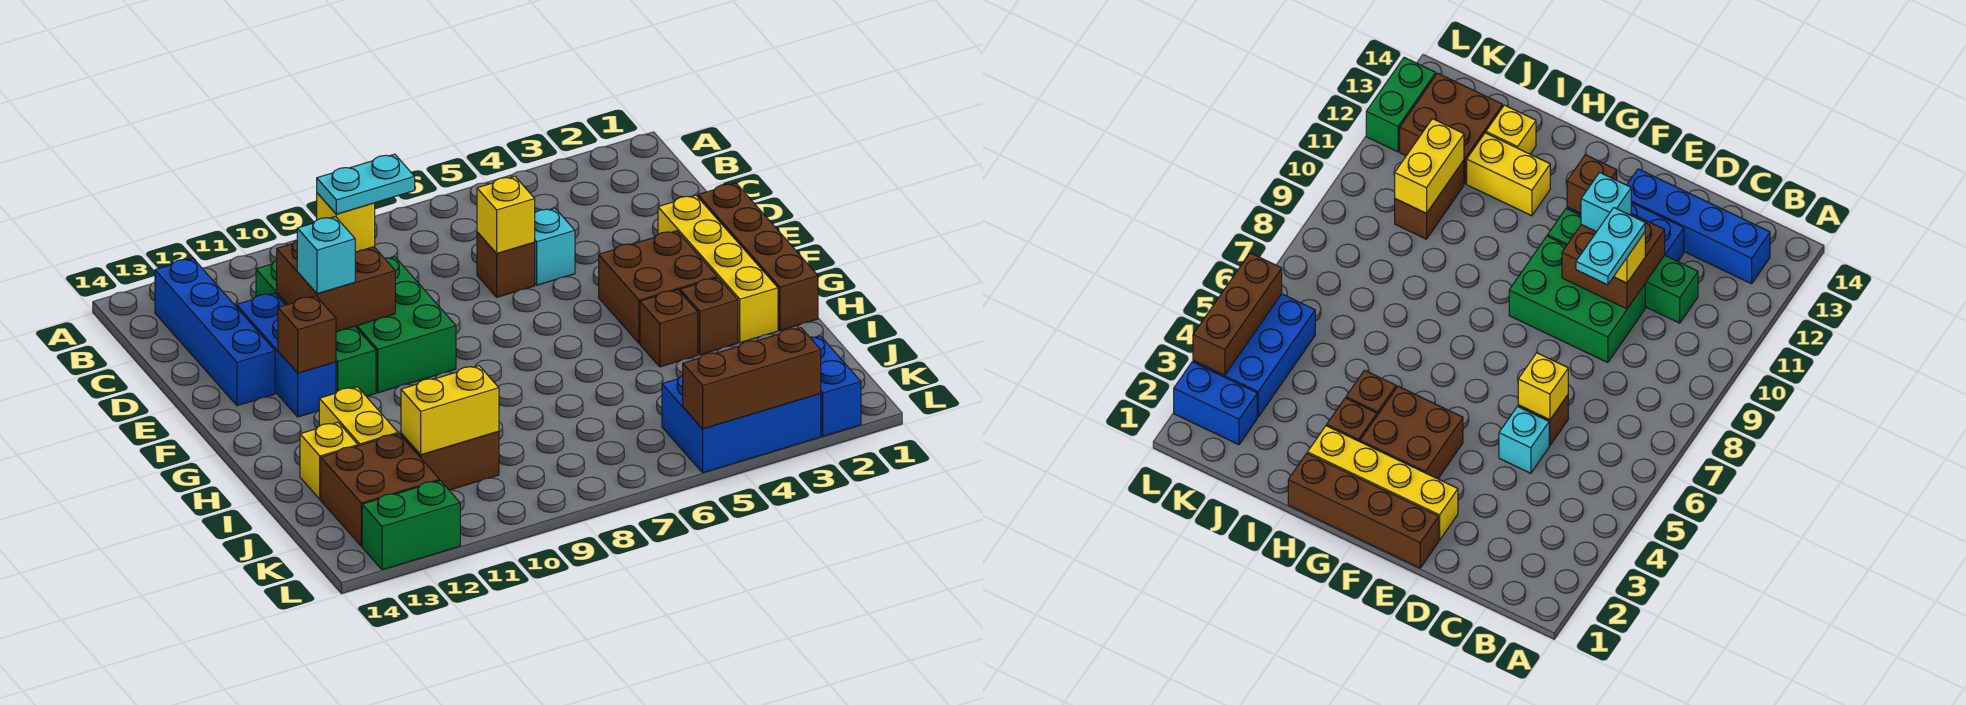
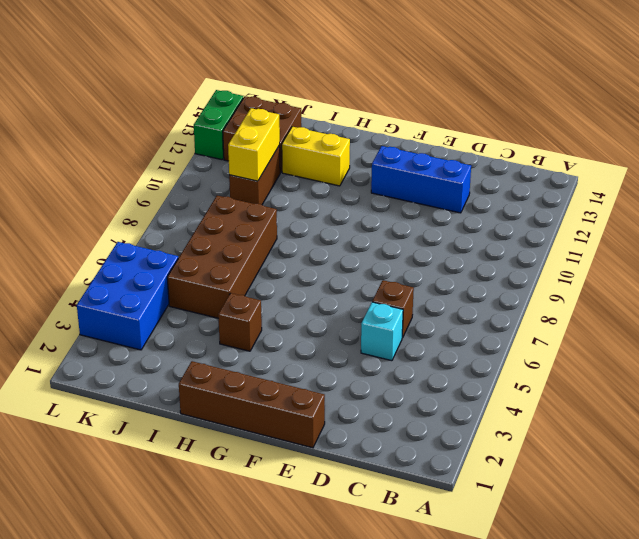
brown 2x4 brick [167,196,277,318] -> none
none -> blue 1x4 brick [155,258,275,406]
none -> green 1x4 brick [256,261,376,396]
none -> green 2x3 brick [355,257,456,393]

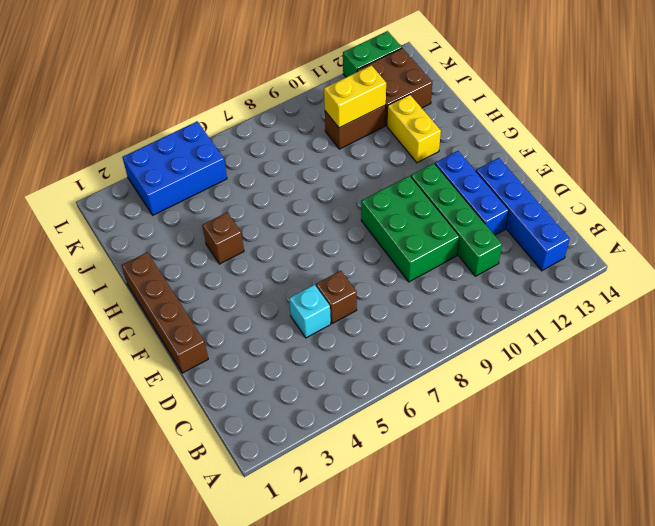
none -> yellow 1x4 brick [658,195,778,343]
none -> brown 2x2 brick [599,231,717,343]
none -> brown 1x1 brick [680,278,738,355]

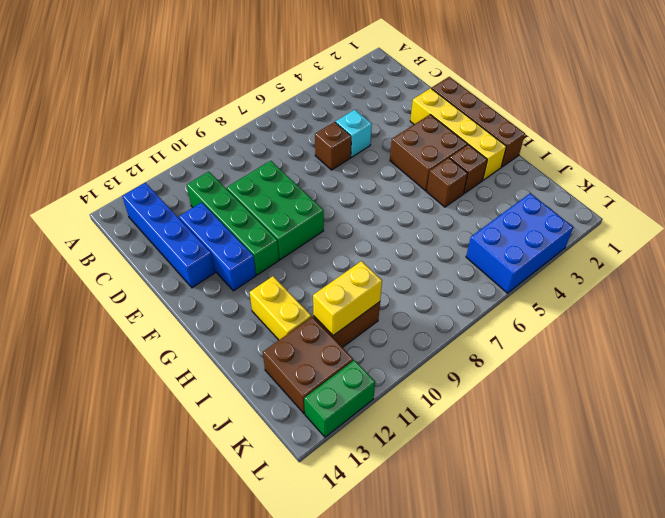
none -> yellow 1x1 brick [300,422,358,499]
none -> blue 1x2 brick [810,336,861,436]
none -> yellow 1x1 brick [477,176,535,253]

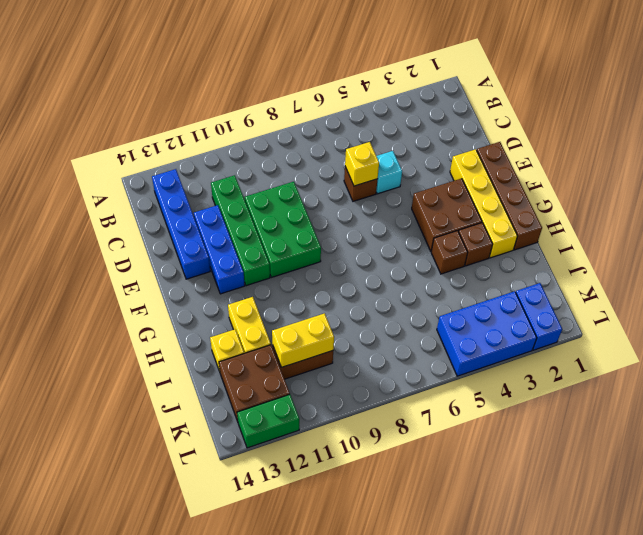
none -> brown 2x2 brick [277,241,395,332]
none -> brown 1x1 brick [278,296,336,373]
none -> brown 1x3 brick [683,328,821,429]

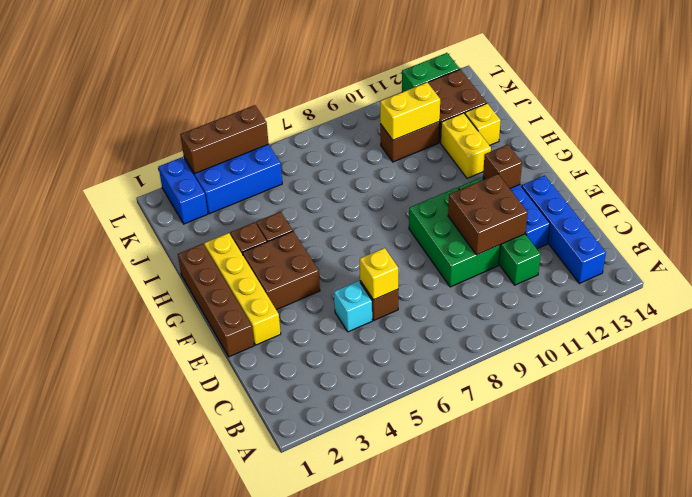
none -> yellow 1x1 brick [317,193,375,252]
none -> cyan 1x1 brick [297,217,356,294]
none -> cyan 1x2 plate [317,154,415,214]

